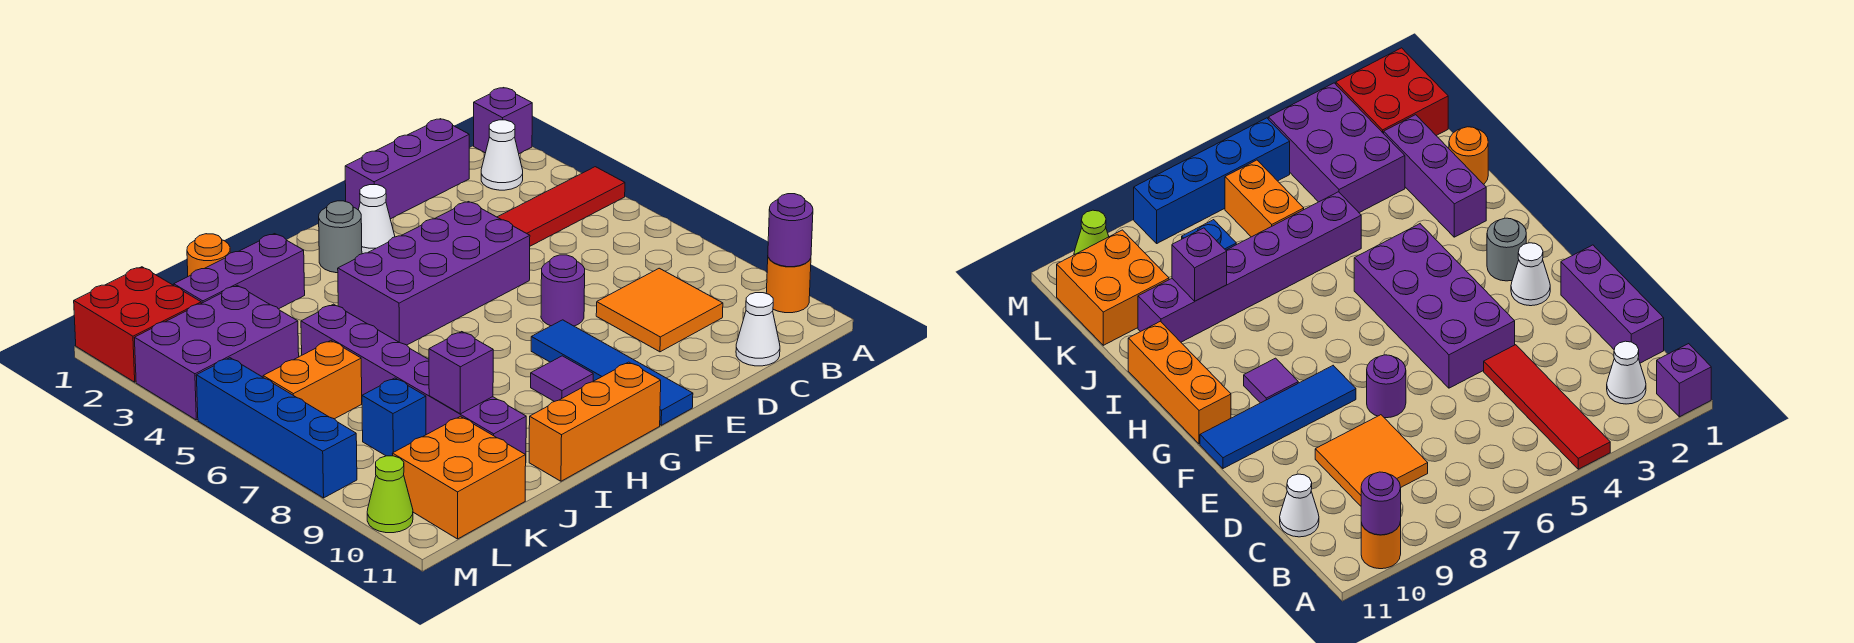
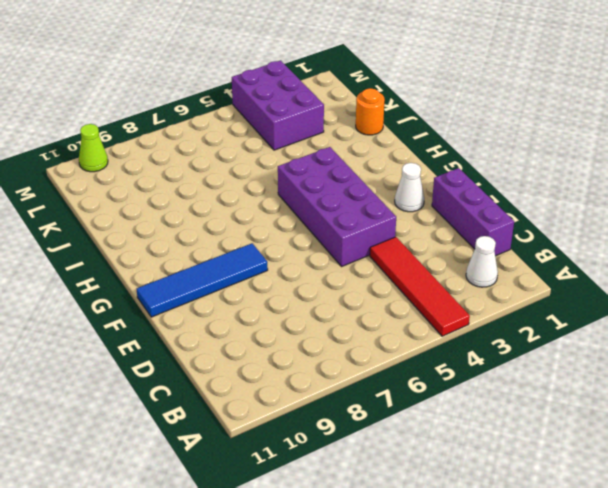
none -> purple 1x1 brick [474,88,532,154]
none -> orange 1x1 round brick [766,257,811,313]
none -> orange 2x2 tile [596,268,723,352]

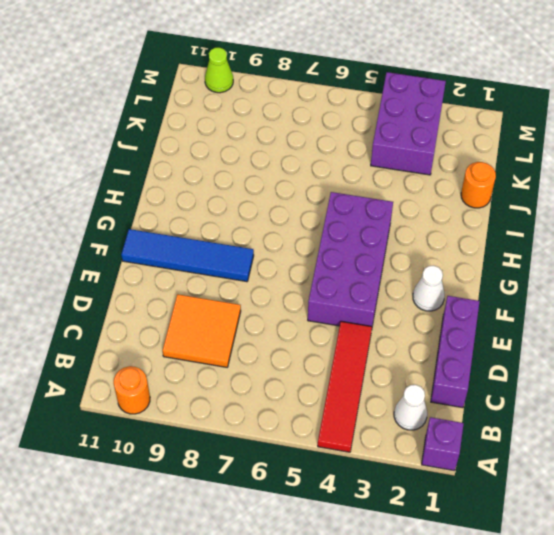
none -> white 1x1 cone [736,293,780,366]
none -> purple 1x1 round brick [541,255,585,326]
none -> grey 1x1 round brick [319,201,362,273]

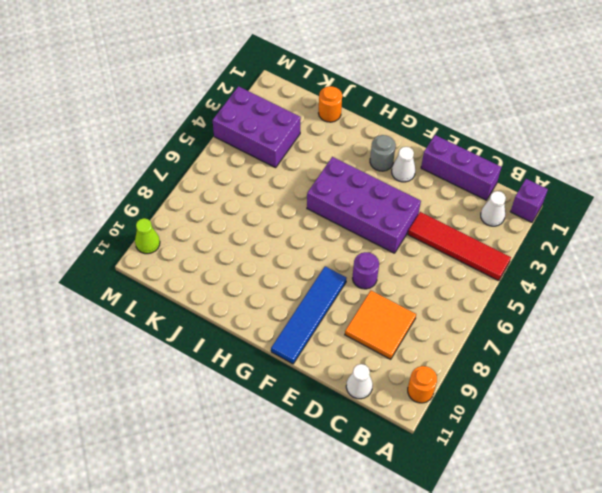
none -> purple 1x1 tile [531,356,593,402]
none -> orange 1x3 brick [529,362,661,481]
none -> purple 1x3 brick [174,234,305,309]

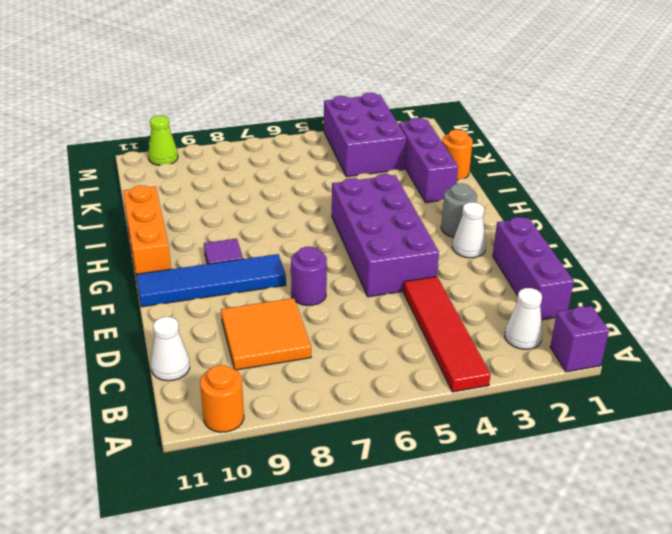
none -> purple 1x6 brick [301,304,526,455]
none -> orange 1x2 brick [263,341,362,419]
none -> blue 1x1 brick [362,378,426,456]

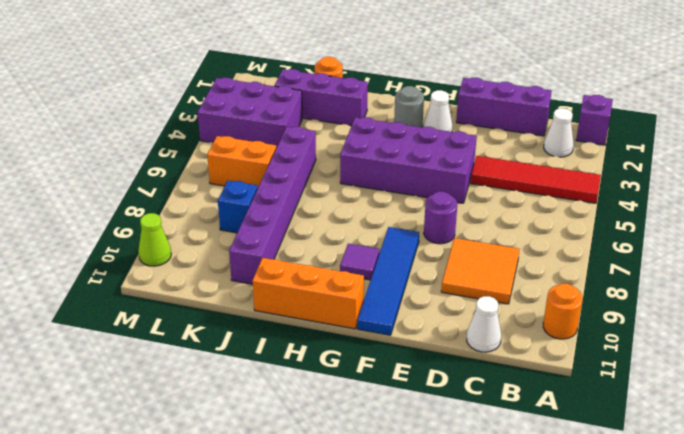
none -> orange 2x2 brick [392,416,526,539]
none -> red 2x2 brick [74,267,201,382]
none -> blue 1x4 brick [196,358,357,498]

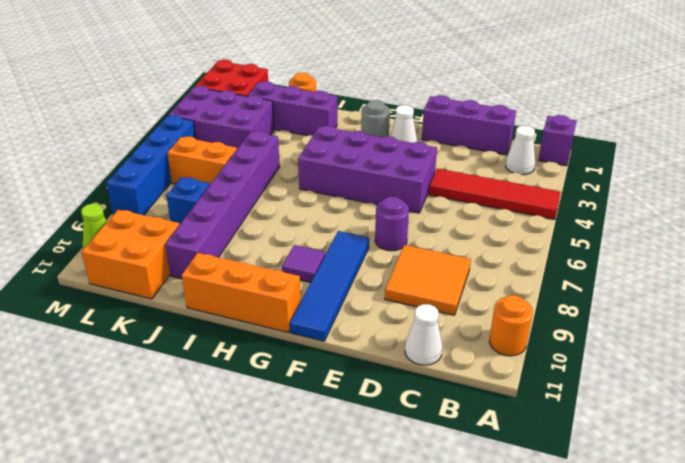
none -> purple 1x1 round brick [768,194,813,267]
none -> purple 1x1 brick [429,332,493,414]

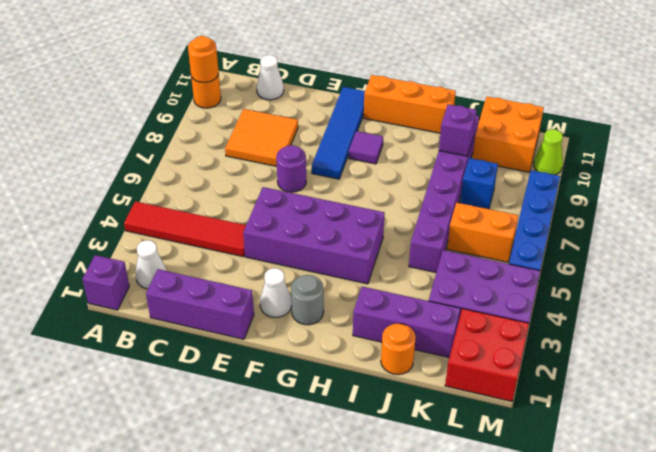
orange 1x1 round brick [188,36,219,83] -> purple 1x1 round brick [768,194,813,267]

